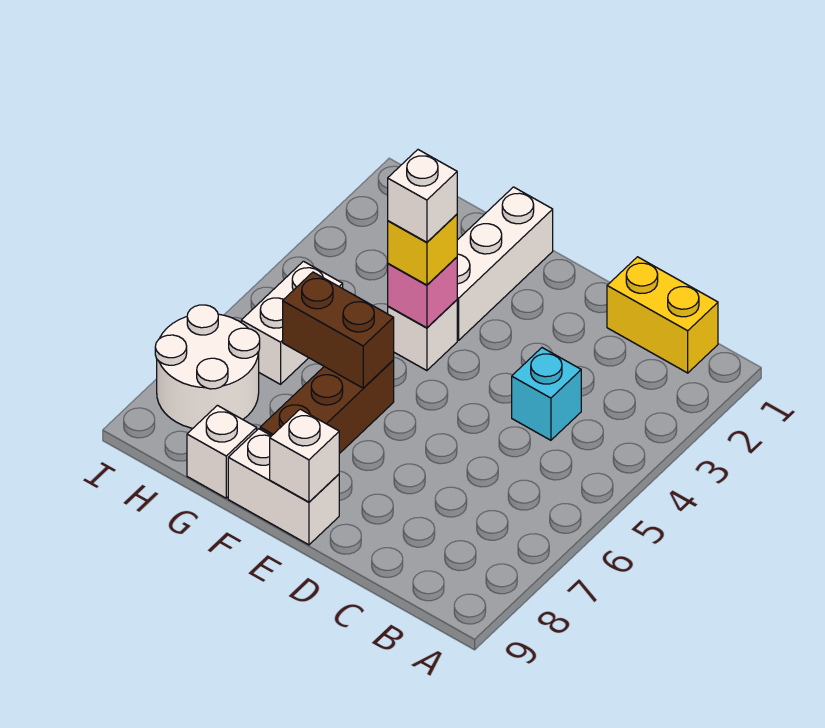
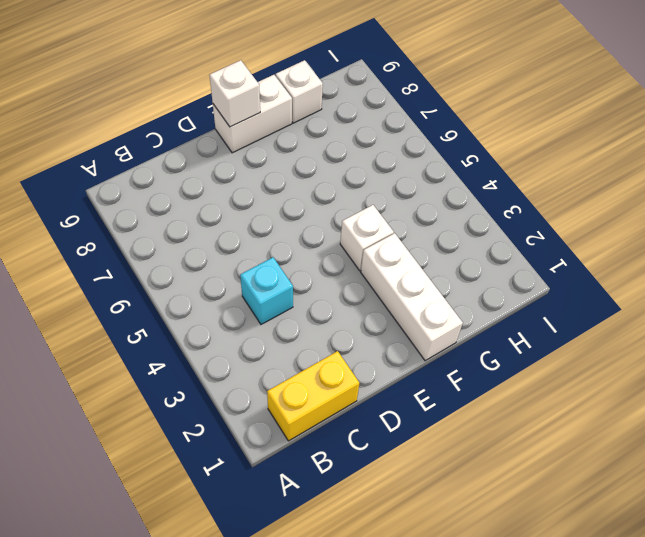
none -> brown 1x3 brick [260,360,394,454]
none -> white 1x2 brick [241,261,343,384]
none -> white 2x2 round brick [155,305,260,428]

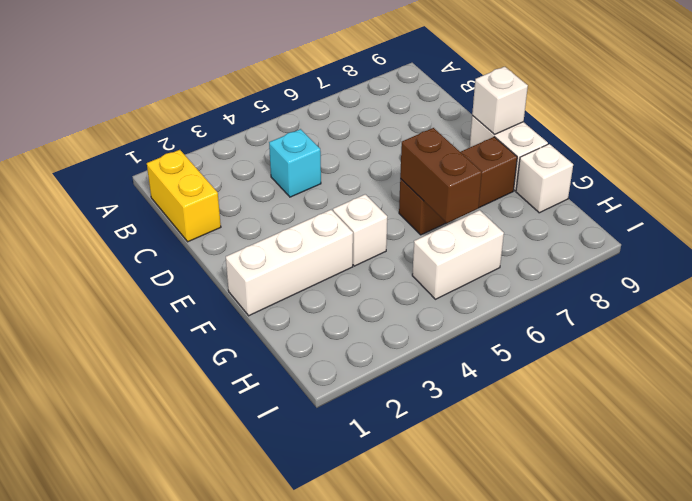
none -> white 2x2 round brick [155,305,260,428]
none -> pink 1x1 brick [388,257,457,328]
none -> yellow 1x1 brick [388,214,457,285]

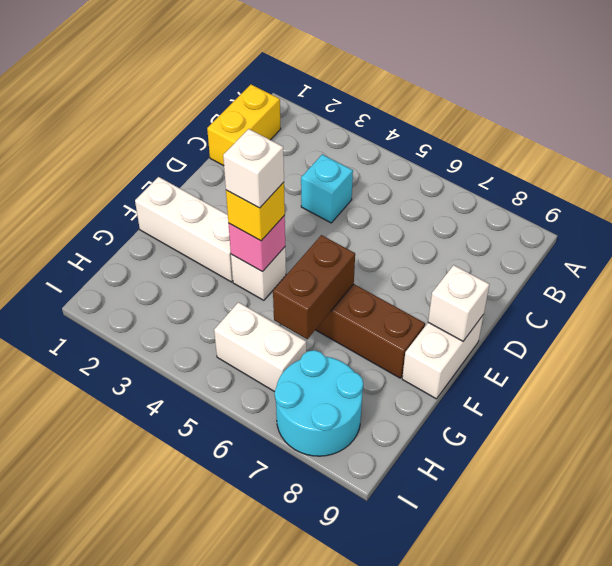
cyan 2x2 round brick [275,350,363,456] -> white 2x2 round brick [155,305,260,428]
none -> white 1x1 brick [187,405,257,498]

